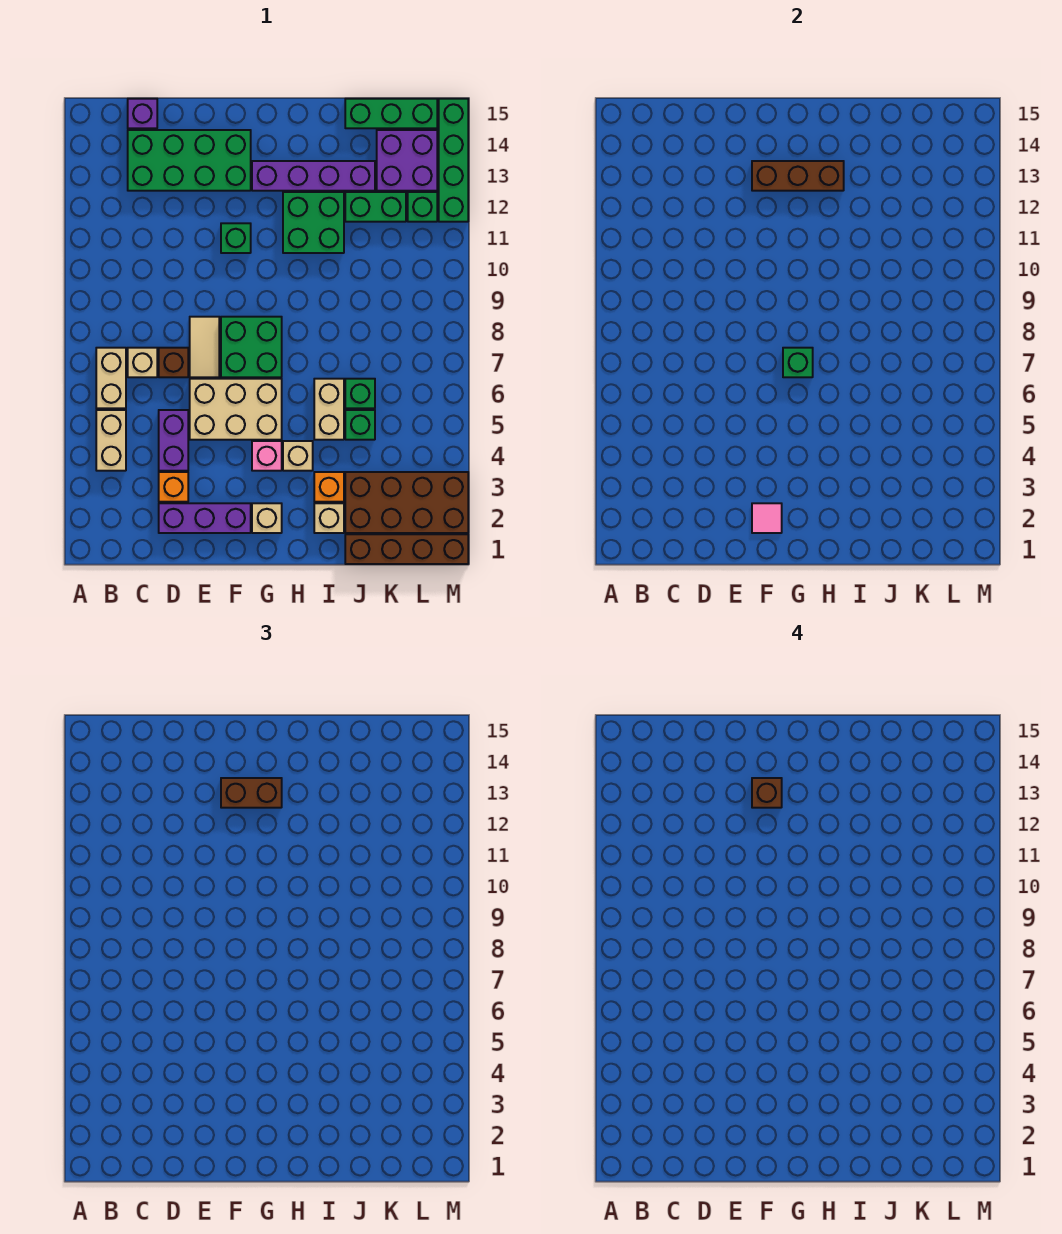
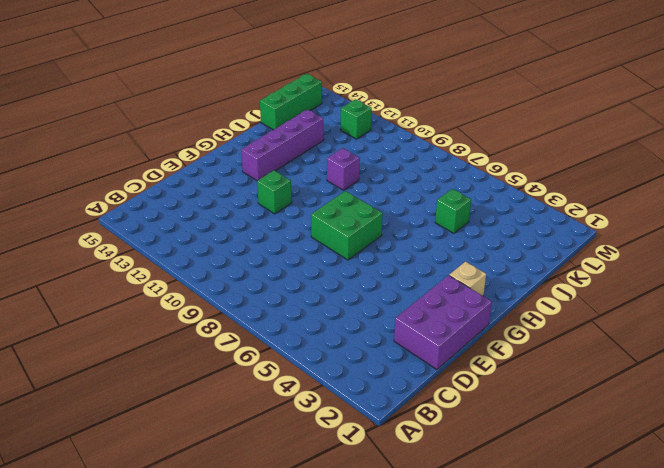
purple 2x3 brick [394,275,492,370] -> purple 1x3 brick [159,503,251,533]
purple 1x1 brick [327,148,360,190] -> purple 1x1 brick moved to [128,99,157,128]
none -> tan 1x2 brick [96,410,126,471]
none -> tan 1x2 brick [96,348,126,408]
none -> tan 1x1 brick [128,348,157,377]
none -> green 2x4 brick [128,130,251,191]

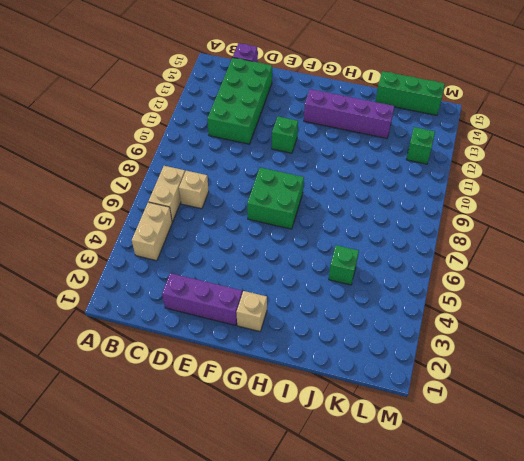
green 2x4 brick [207,58,272,144] -> green 2x4 brick turned to [128,130,251,191]
none -> orange 1x1 brick [159,472,188,502]
none -> purple 1x2 brick [159,410,188,471]
none -> brown 1x1 brick [159,348,188,377]
none -> tan 2x3 brick [190,379,282,440]

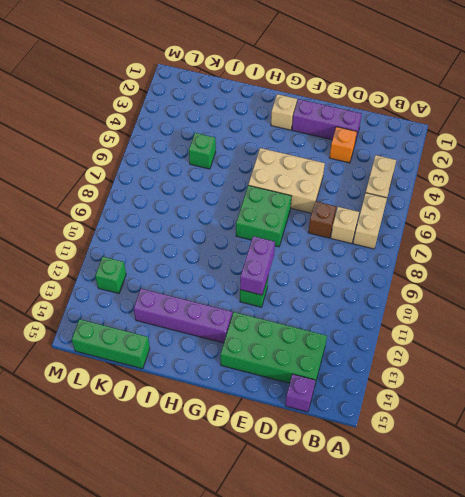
purple 1x2 brick [240,236,275,295] -> purple 1x2 brick moved to [159,410,188,471]
none -> tan 1x2 tile [190,317,219,377]
none -> pink 1x1 brick [252,441,282,471]
none -> tan 1x1 brick [283,441,313,471]
none -> green 2x2 brick [283,192,344,253]

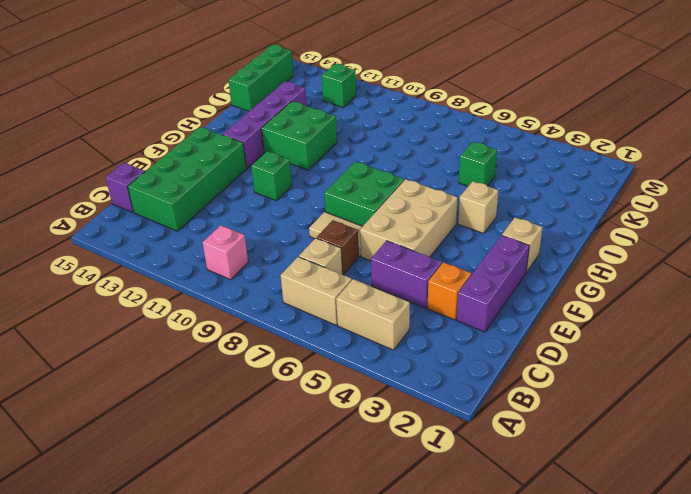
pink 1x1 brick [203,225,248,280] -> pink 1x1 brick moved to [252,441,282,471]
none -> tan 1x1 brick [314,503,344,533]
none -> orange 1x1 brick [314,472,344,502]
none -> tan 1x2 brick [314,379,344,440]
none -> brown 1x4 brick [345,534,468,564]

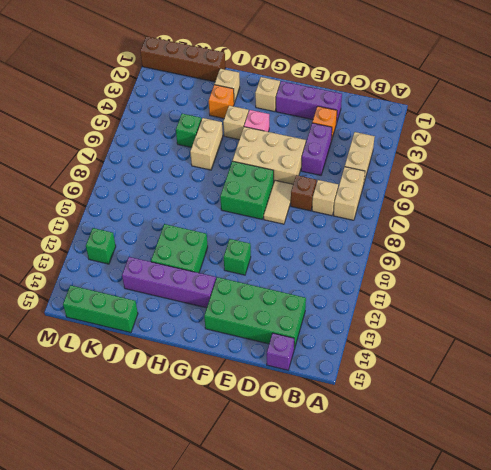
none -> brown 2x4 brick [345,472,468,533]
none -> green 1x1 brick [345,379,375,408]
none -> green 1x2 brick [345,192,406,222]
none -> purple 2x2 brick [377,130,437,191]

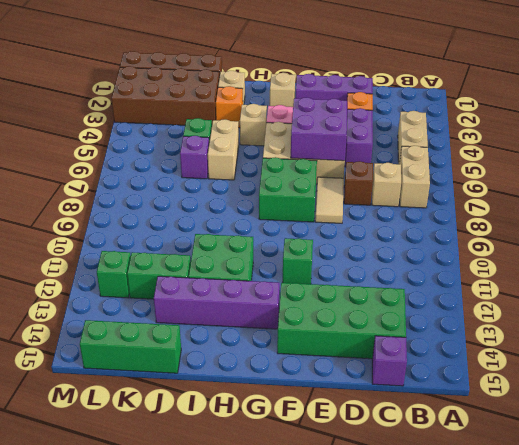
purple 2x2 brick [291,97,347,161] -> purple 2x2 brick moved to [377,130,437,191]
purple 1x1 brick [180,136,209,179] -> green 1x1 brick [345,379,375,408]
none -> green 1x4 brick [439,99,468,222]
none -> pink 1x1 tile [752,503,782,533]
none -> brown 1x3 brick [752,161,844,191]
none -> green 1x1 brick [783,348,813,377]

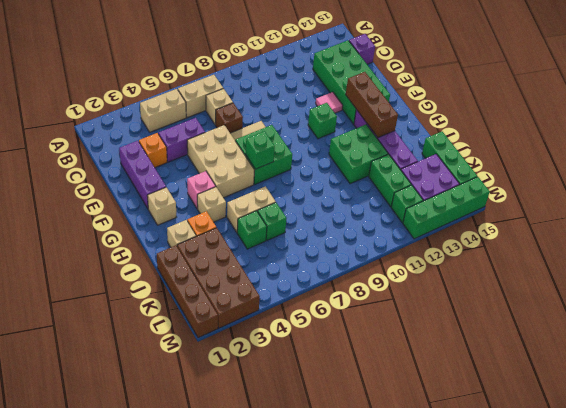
pink 1x1 tile [316,92,343,113] -> pink 1x1 tile moved to [752,503,782,533]
none -> brown 1x2 brick [221,778,282,808]
none -> brown 1x1 brick [752,778,782,808]

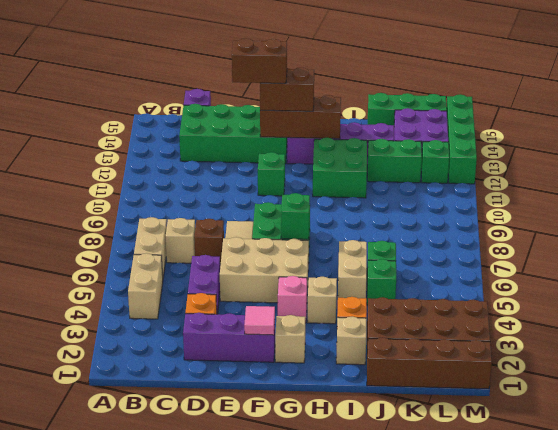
brown 1x2 brick [232,38,287,83] -> brown 1x1 brick [752,778,782,808]

